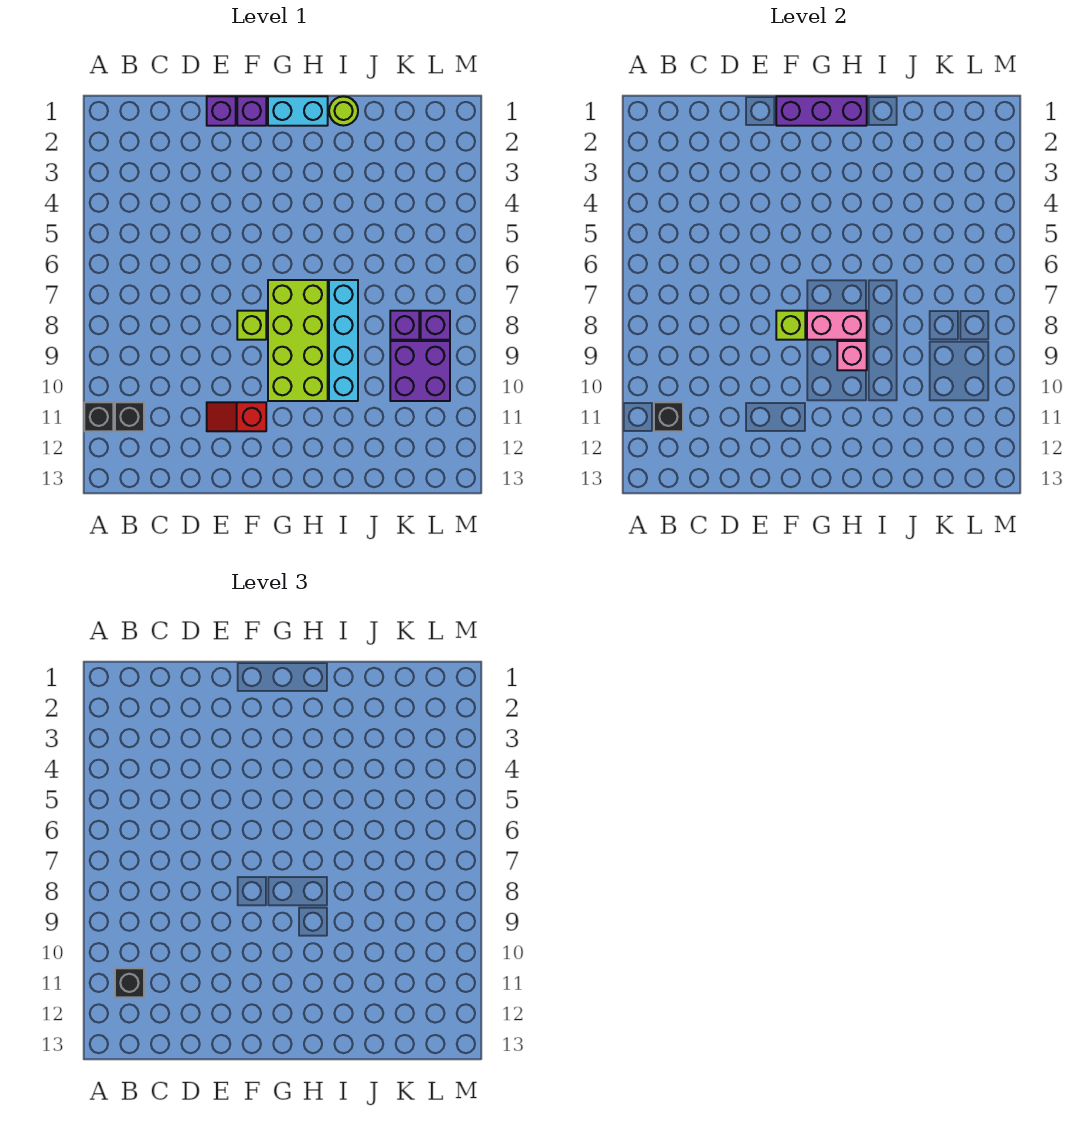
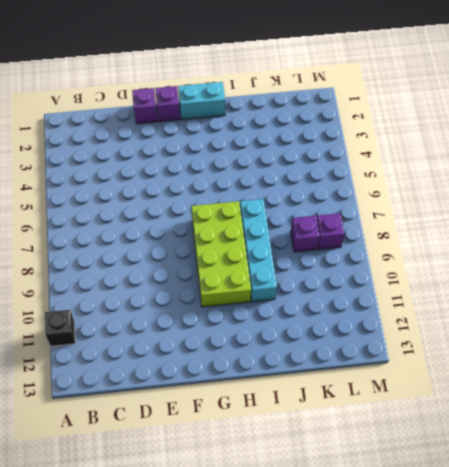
none -> black 1x1 brick [115,402,144,431]
none -> red 1x2 slope [207,402,266,431]
none -> lime 1x1 brick [237,311,266,340]

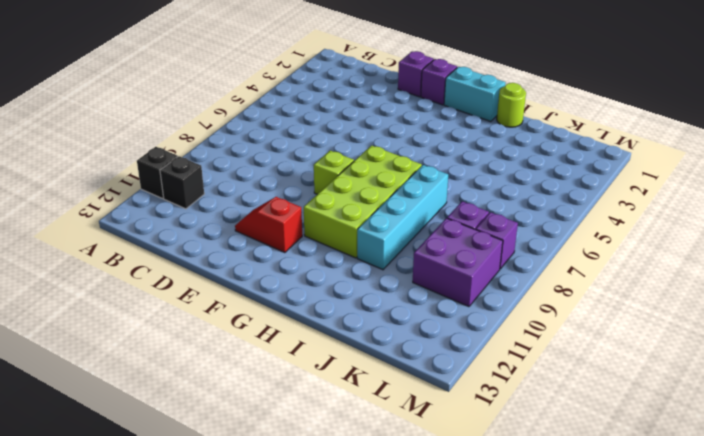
none -> black 1x1 brick [654,402,683,431]
none -> purple 1x3 brick [776,96,867,126]
none -> lime 1x1 brick [776,311,805,340]

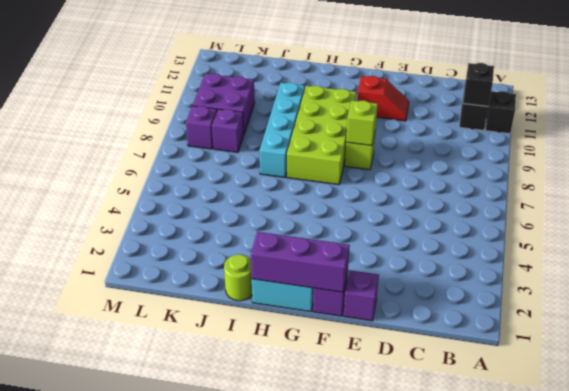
none -> pink 1x2 brick [807,311,867,340]
none -> pink 1x1 brick [837,341,867,370]
none -> black 1x1 brick [115,968,144,997]

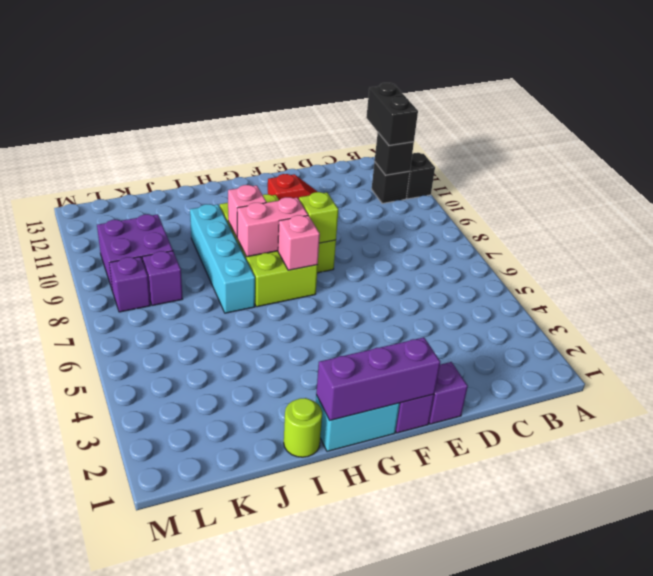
black 1x2 brick [366,83,418,145] -> black 1x1 brick [115,968,144,997]
pink 1x1 brick [278,215,320,270] -> none

